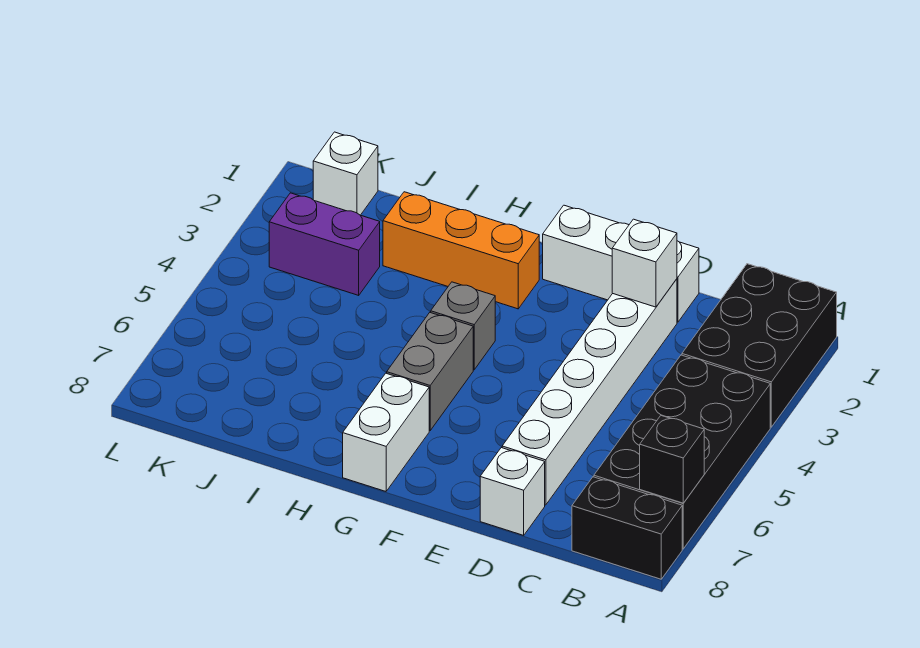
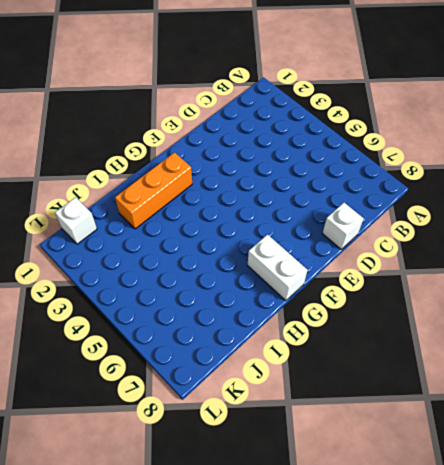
none -> black 2x3 brick [682,264,837,427]
none -> black 2x4 brick [594,355,770,549]
none -> black 1x2 brick [572,477,682,579]

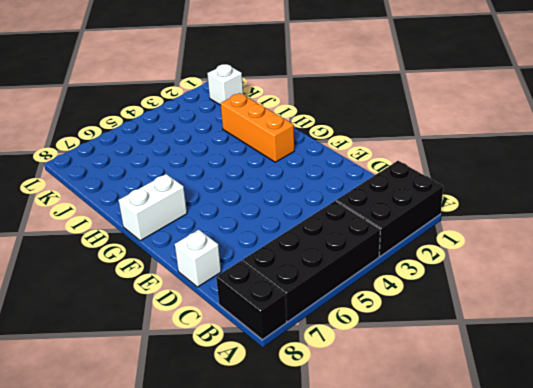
none -> white 1x3 brick [543,205,699,322]
none -> white 1x6 brick [502,279,677,505]
none -> grey 1x1 brick [431,282,495,370]

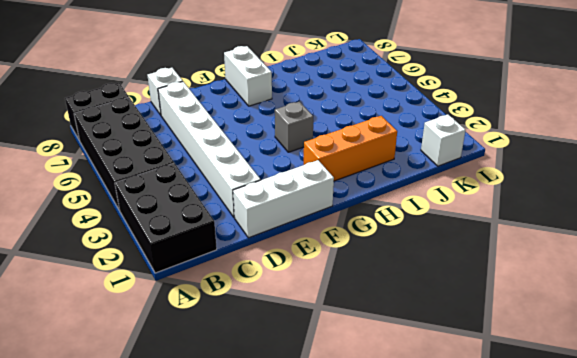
none -> grey 1x2 brick [387,312,473,431]
none -> purple 1x2 brick [269,193,380,295]
none -> black 1x1 brick [640,416,704,503]

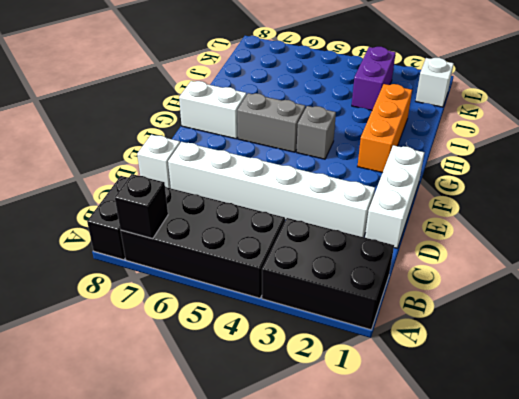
none -> white 1x1 brick [612,219,677,307]

